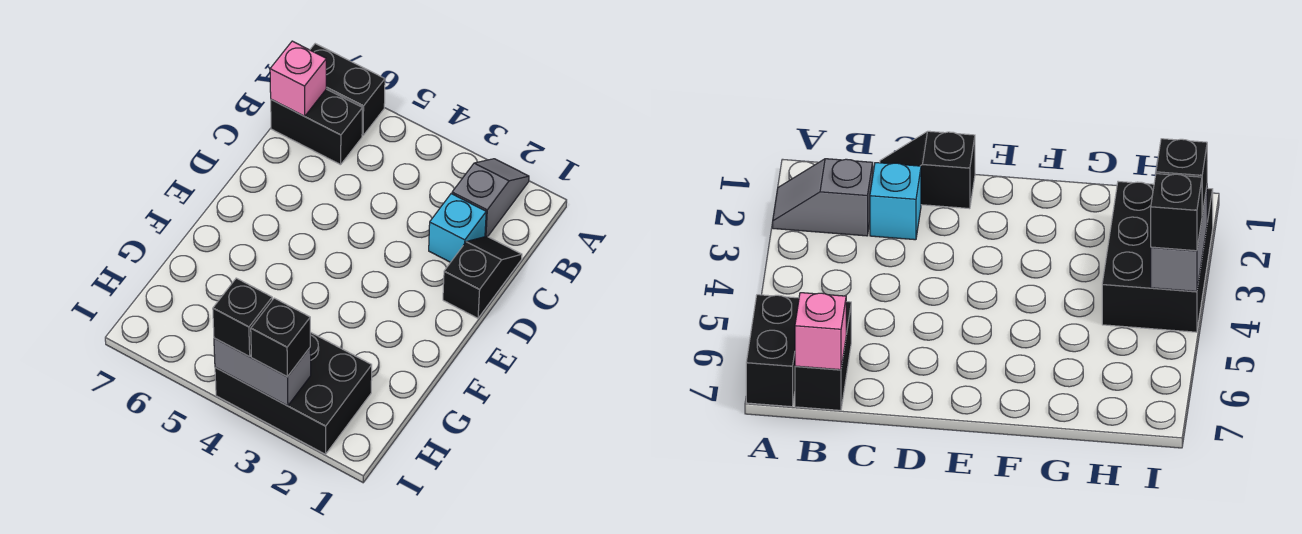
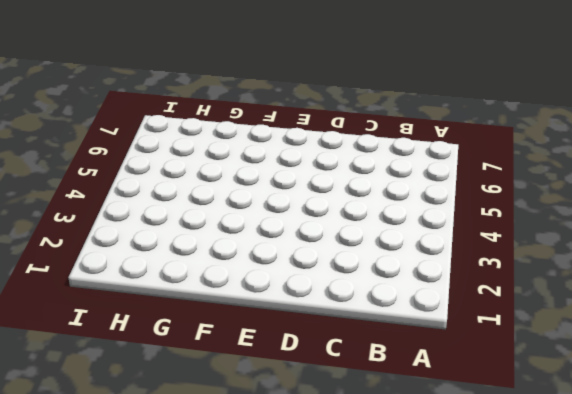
none -> grey 1x2 slope [452,159,529,237]
none -> black 1x2 brick [310,44,385,135]

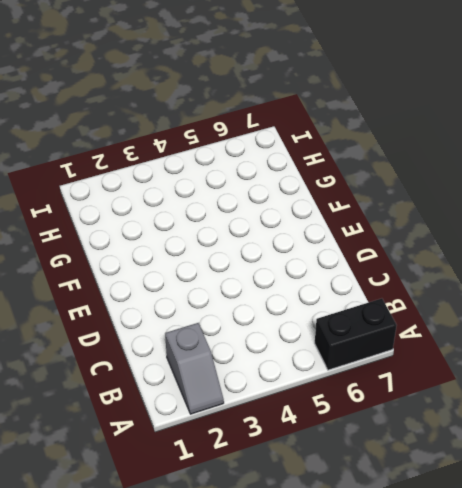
none -> black 1x2 brick [271,89,362,165]
none -> black 1x2 slope [443,236,522,318]

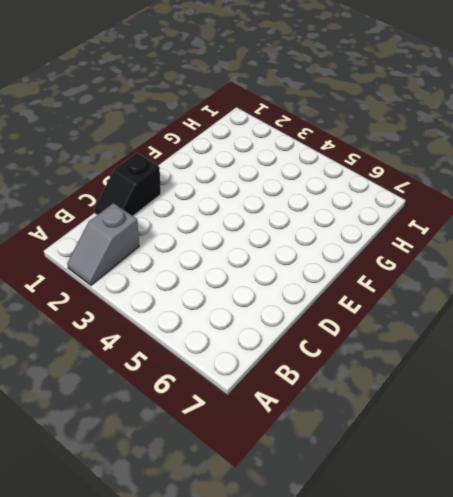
none -> black 1x2 brick [310,44,385,135]
none -> black 1x2 brick [271,89,362,165]

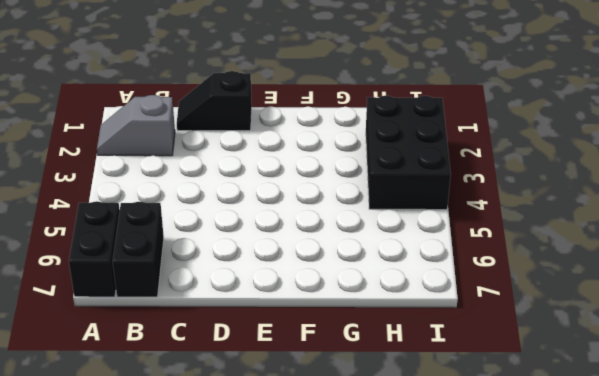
none -> cyan 1x1 brick [429,194,486,262]
none -> pink 1x1 brick [270,41,326,116]

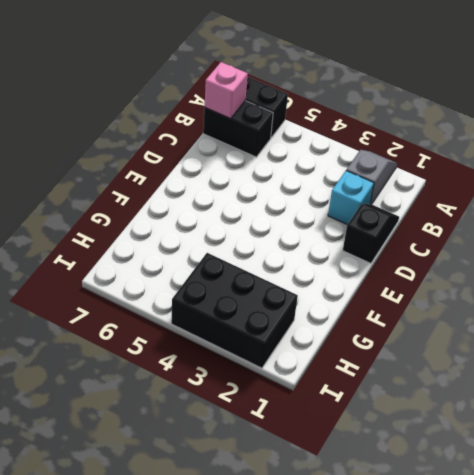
none -> grey 1x2 brick [214,338,311,406]
none -> black 1x1 brick [251,298,310,377]

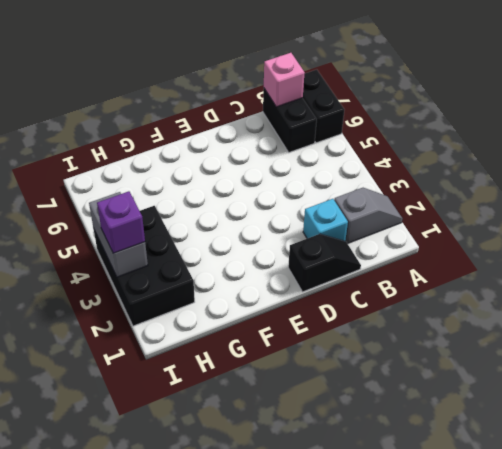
purple 1x1 brick [97,191,145,253] -> black 1x1 brick [251,298,310,377]
none -> black 1x1 brick [213,278,272,357]

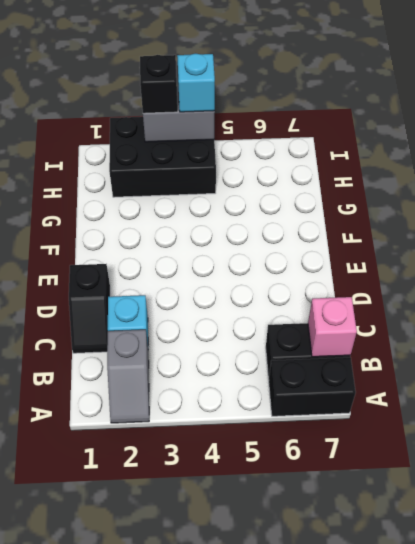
cyan 1x1 brick [177,54,215,112] -> black 1x1 brick [213,278,272,357]

